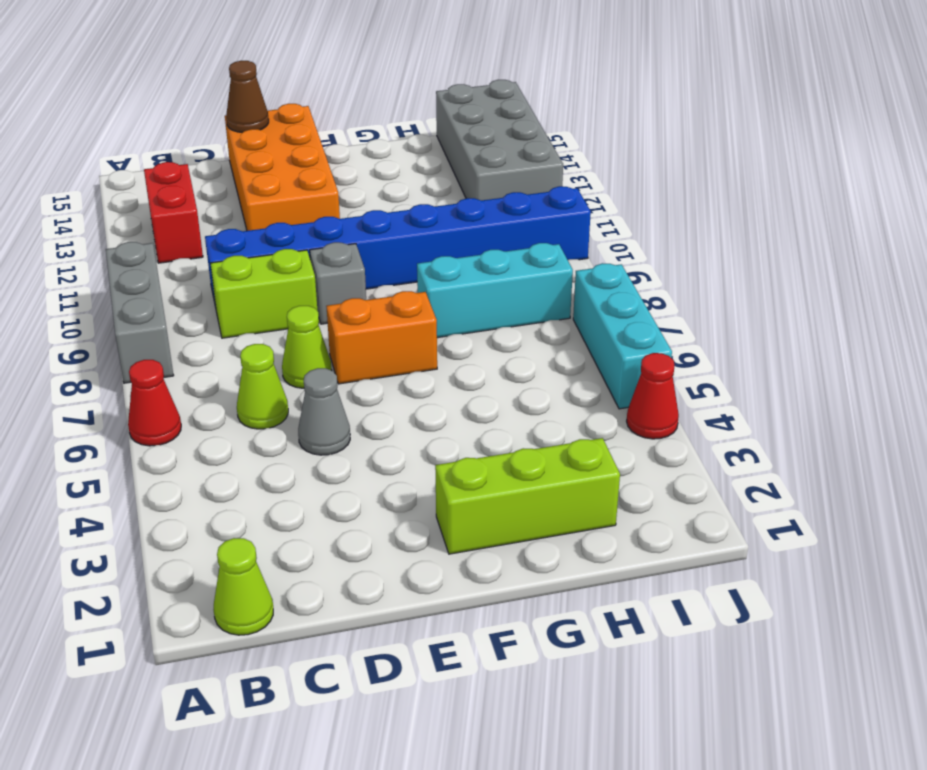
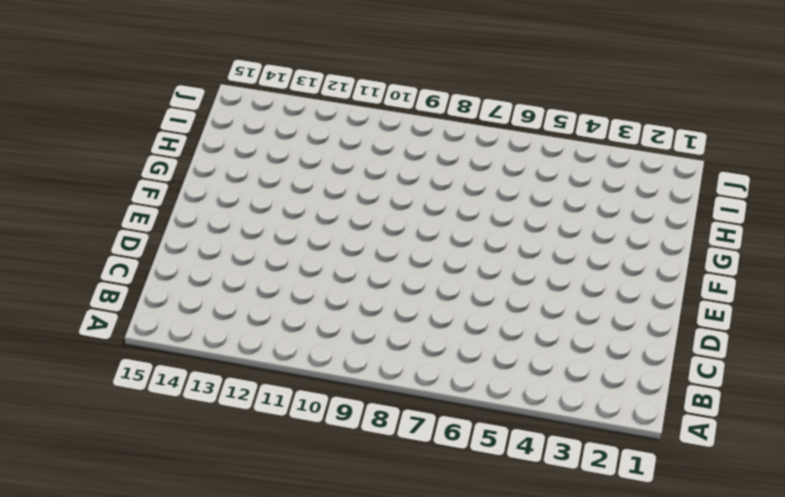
none -> red 1x1 cone [128,360,181,446]
none -> grey 1x3 brick [106,242,174,383]
none -> lime 1x1 cone [213,538,273,635]

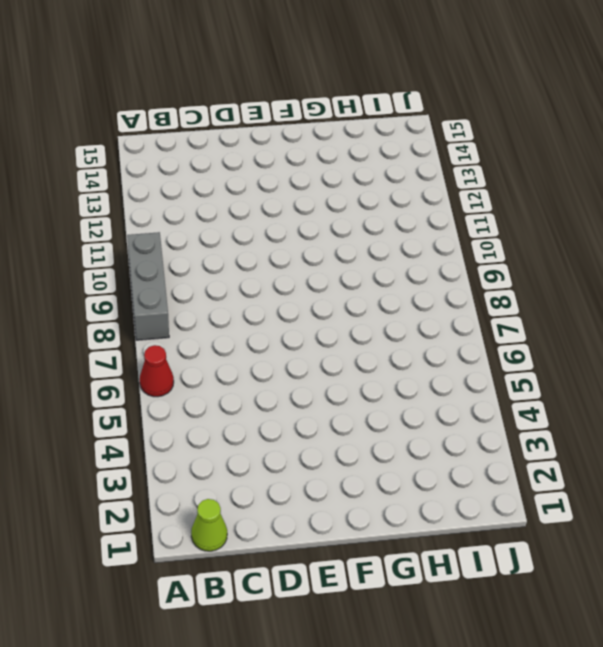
none -> red 1x2 brick [144,162,203,263]
none -> lime 1x1 cone [237,344,288,429]
none -> lime 1x2 brick [210,249,317,338]

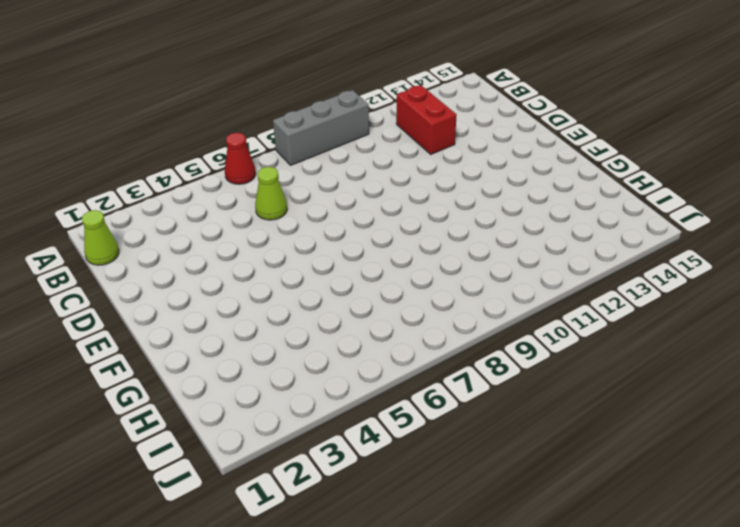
red 1x2 brick [396,85,457,154] -> red 1x2 brick turned to [144,162,203,263]
none -> lime 1x2 brick [210,249,317,338]
none -> blue 1x8 brick [205,186,591,307]
none -> grey 1x1 cone [298,368,350,455]

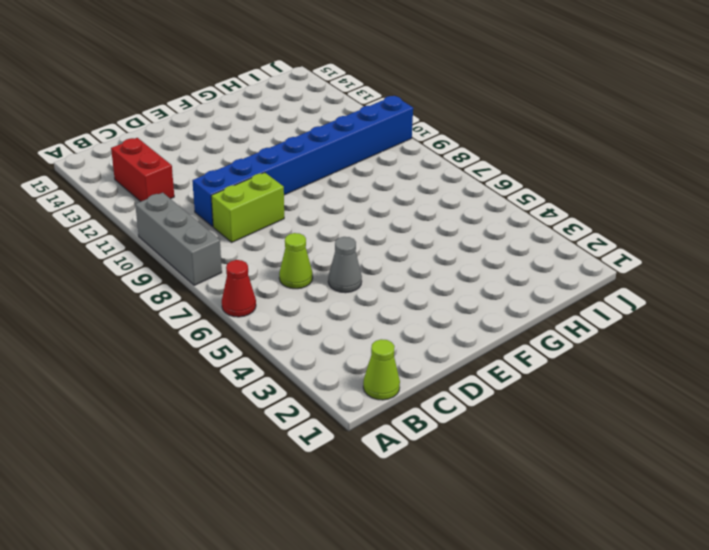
none -> lime 1x1 cone [282,306,332,388]
none -> orange 2x4 brick [225,104,340,231]
none -> orange 1x2 brick [326,291,437,384]

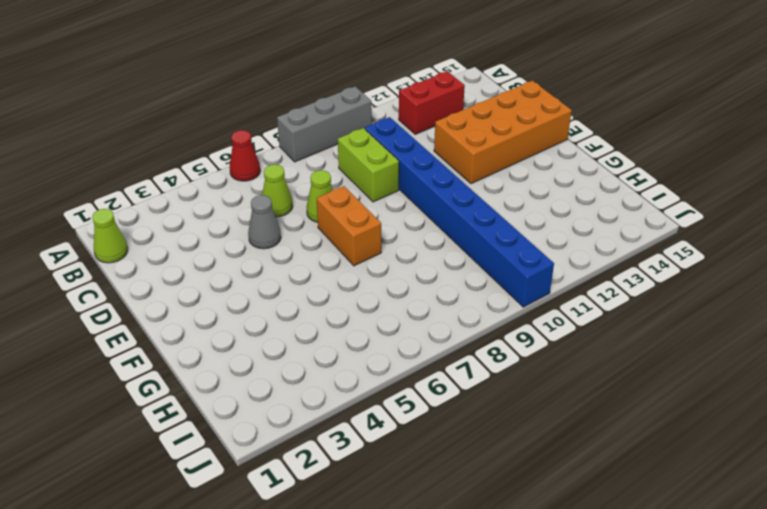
none -> grey 1x1 brick [310,242,366,324]
none -> lime 1x3 brick [435,438,620,554]
none -> cyan 1x3 brick [417,243,573,338]

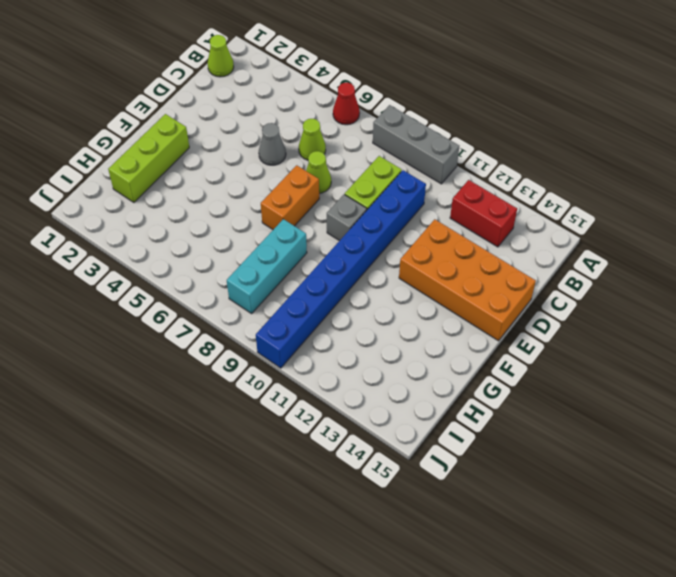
none -> grey 2x4 brick [436,80,563,200]
none -> red 1x1 cone [627,353,679,439]
none -> cyan 1x3 brick [573,263,672,409]

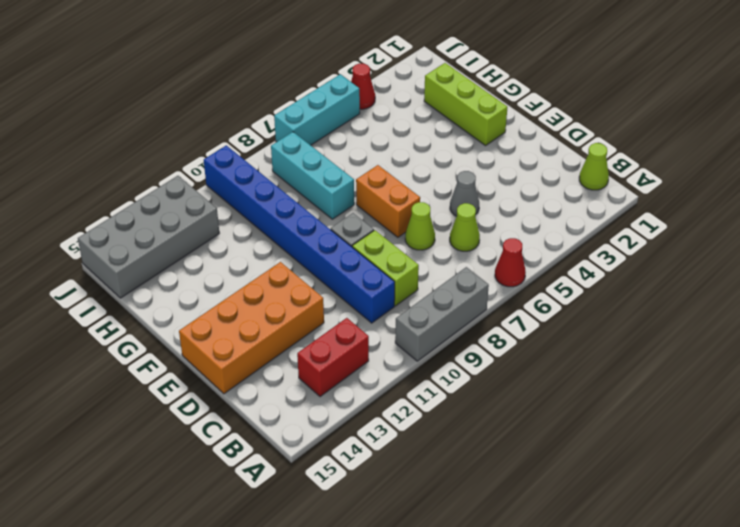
none -> brown 1x1 cone [226,61,269,133]

